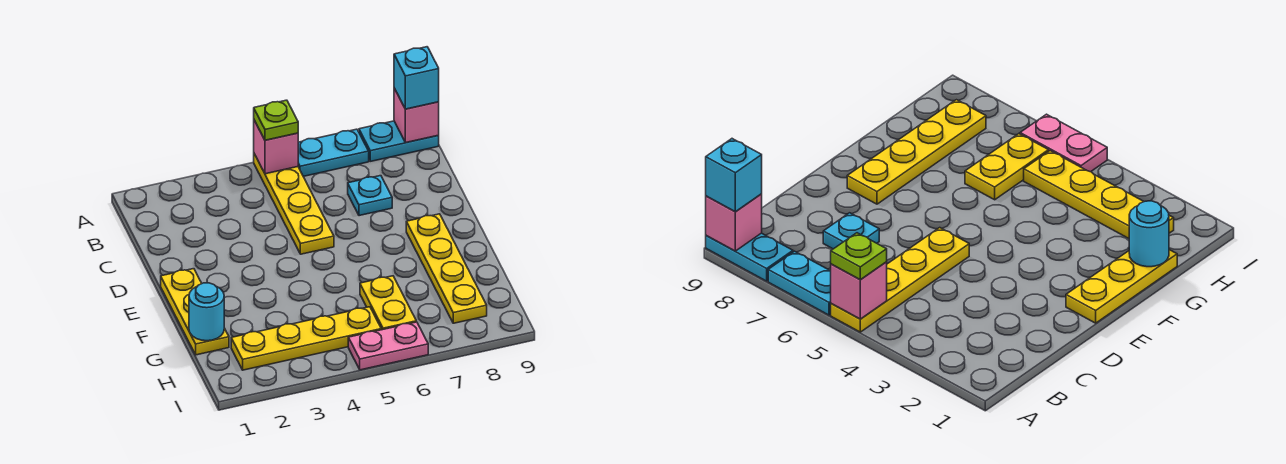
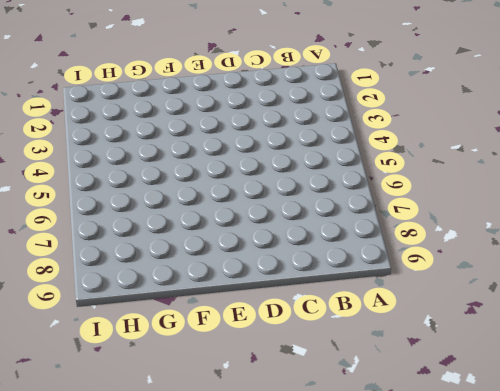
none -> yellow 1x4 plate [254,154,334,254]
none -> cyan 1x2 plate [298,129,369,176]
none -> cyan 1x2 plate [359,121,439,161]

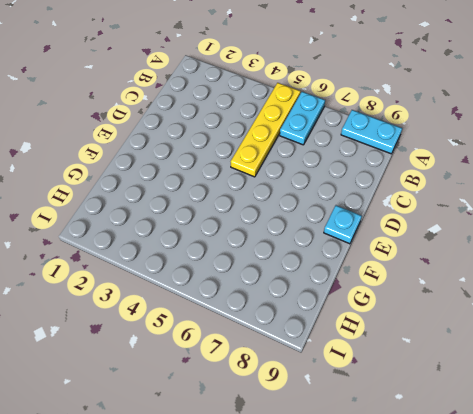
cyan 1x2 plate [280,92,325,145] -> cyan 1x2 plate turned to [298,129,369,176]
cyan 1x1 plate [324,205,362,244] -> cyan 1x1 plate moved to [348,176,392,216]
none -> yellow 1x3 plate [161,269,229,355]
none -> yellow 1x4 plate [406,214,487,323]
none -> yellow 1x2 plate [360,276,416,330]

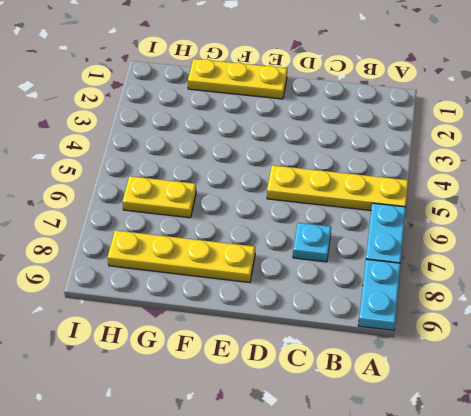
none -> yellow 1x4 plate [231,307,381,370]
none -> pink 1x2 plate [348,322,428,370]
none -> pink 1x1 brick [254,120,298,174]

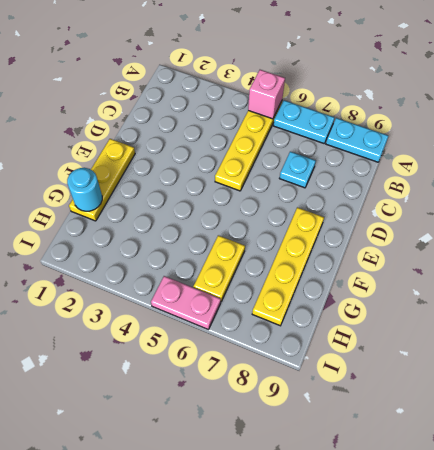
none -> yellow 1x4 plate [231,307,381,370]
none -> pink 1x1 brick [394,88,439,143]
none -> lime 1x1 plate [254,100,298,140]

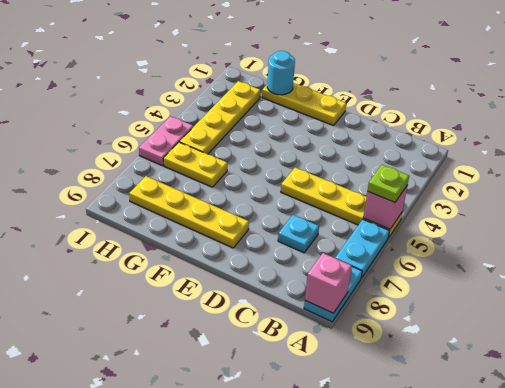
none -> cyan 1x1 brick [394,47,439,109]

